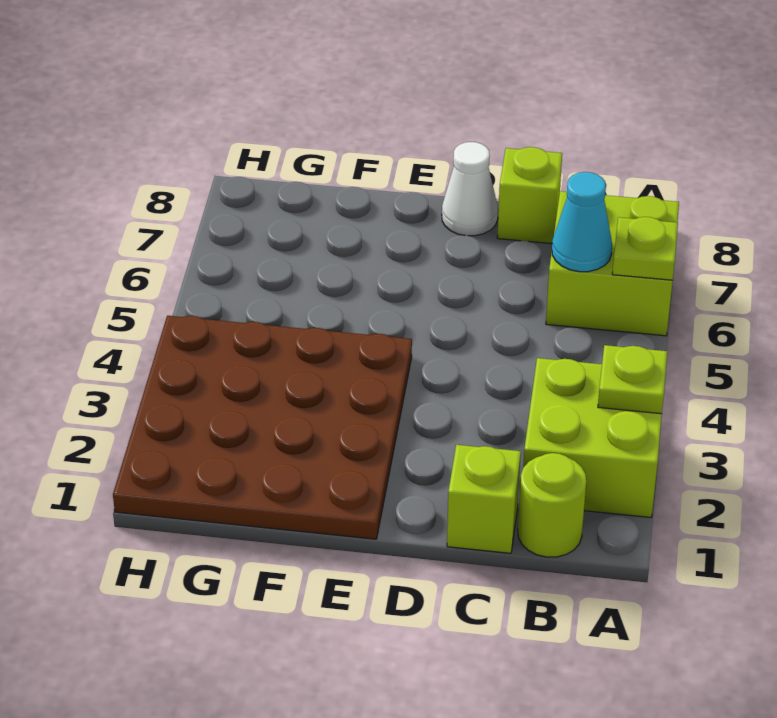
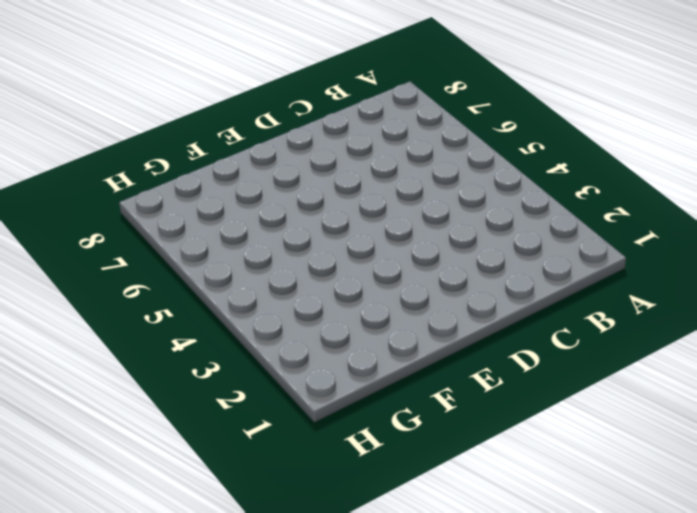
none -> lime 2x2 brick [523,358,662,517]
none -> lime 2x2 brick [546,191,679,336]

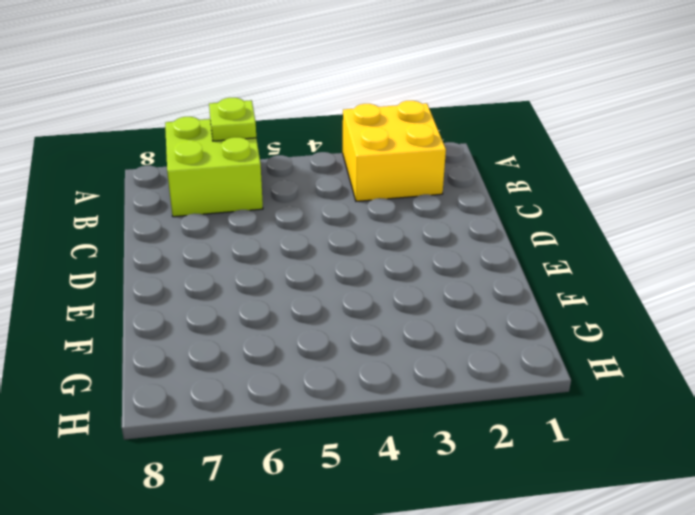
yellow 2x2 brick [343,101,446,201] -> lime 2x2 brick [523,358,662,517]
none -> lime 1x1 round brick [518,453,586,557]
none -> lime 1x1 brick [447,445,521,553]

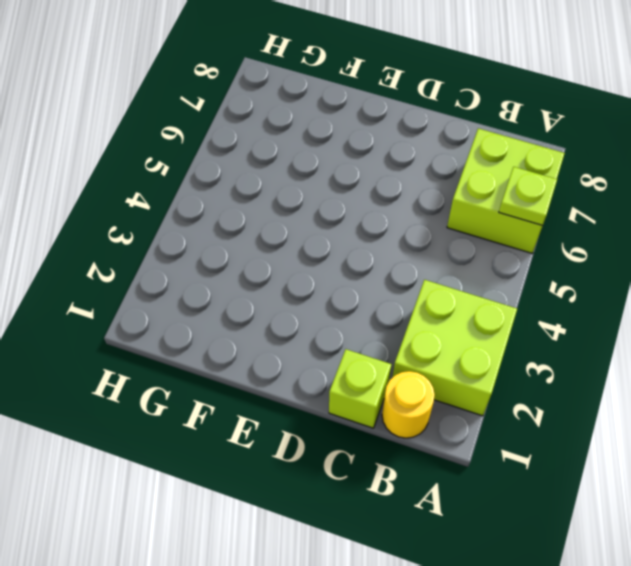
yellow 1x1 round brick [382,371,435,438] -> lime 1x1 round brick [518,453,586,557]
none -> lime 1x1 brick [497,147,562,244]
none -> white 1x1 cone [442,142,498,236]

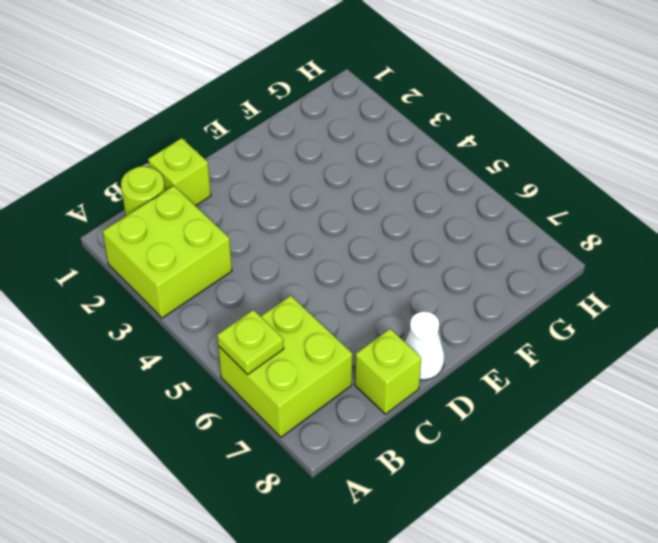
none -> brown 4x4 plate [113,316,412,539]
none -> lime 1x1 plate [598,345,667,414]

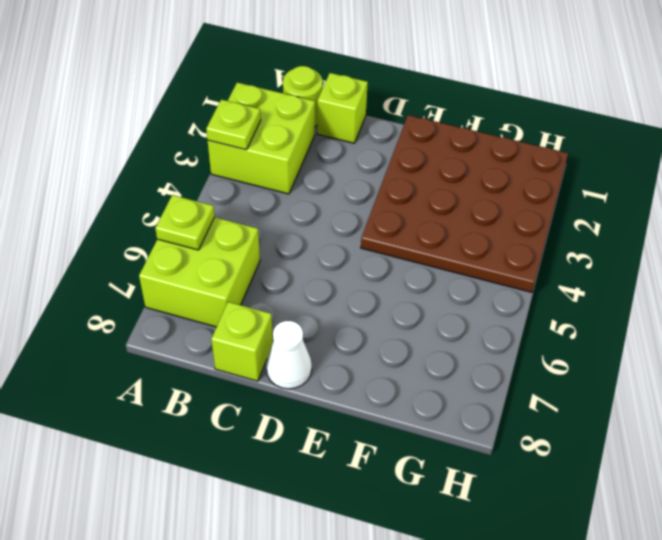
none -> cyan 1x1 cone [552,172,612,272]

